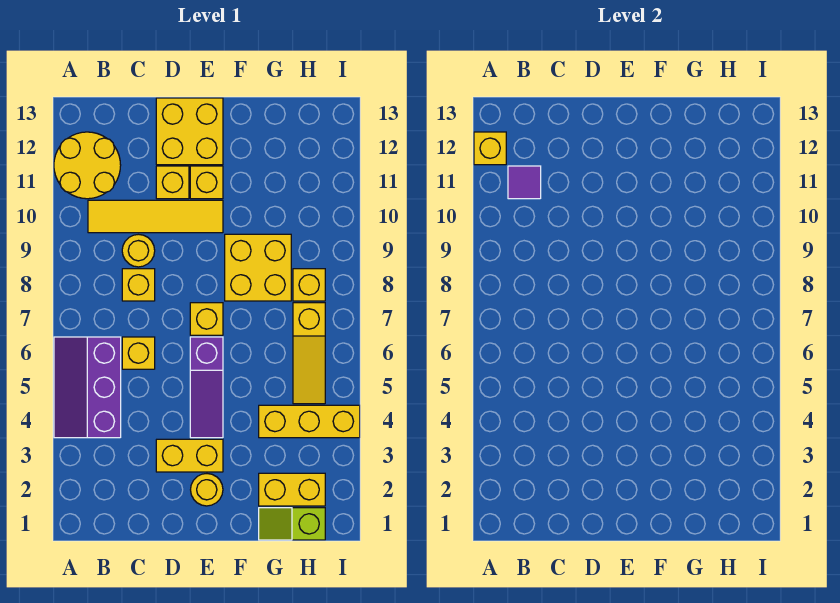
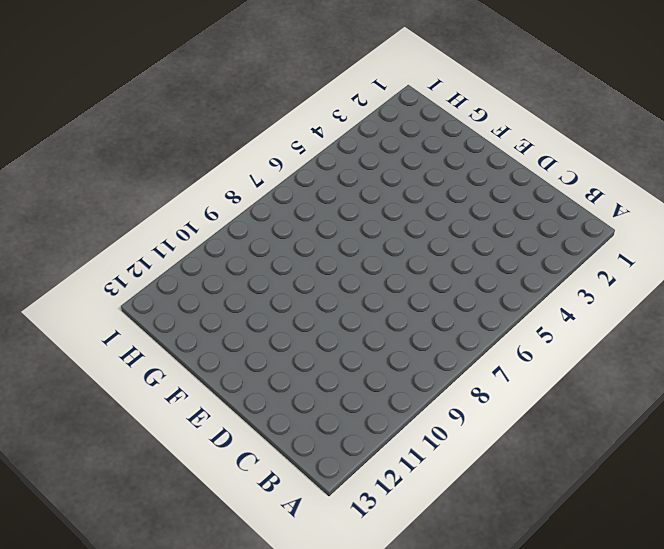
none -> purple 2x3 slope [54,337,121,438]
none -> yellow 2x2 round brick [54,132,121,199]
none -> yellow 1x4 tile [88,200,223,233]

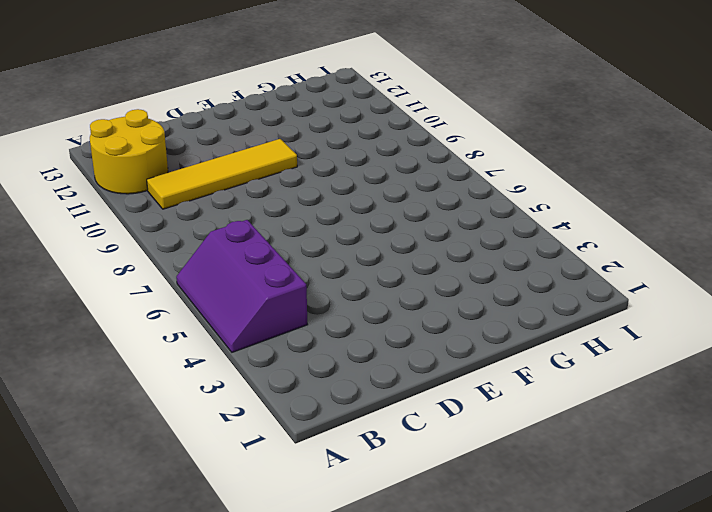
none -> yellow 1x1 brick [122,337,155,369]
none -> yellow 1x1 brick [122,269,155,301]
none -> yellow 1x1 round brick [122,234,155,267]

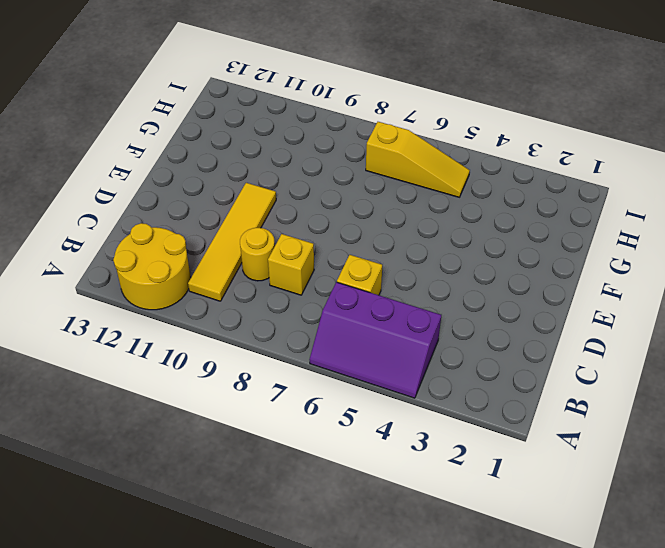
none -> yellow 1x2 brick [156,439,223,472]
none -> yellow 1x1 brick [156,166,189,199]
none -> yellow 2x2 brick [156,98,223,165]

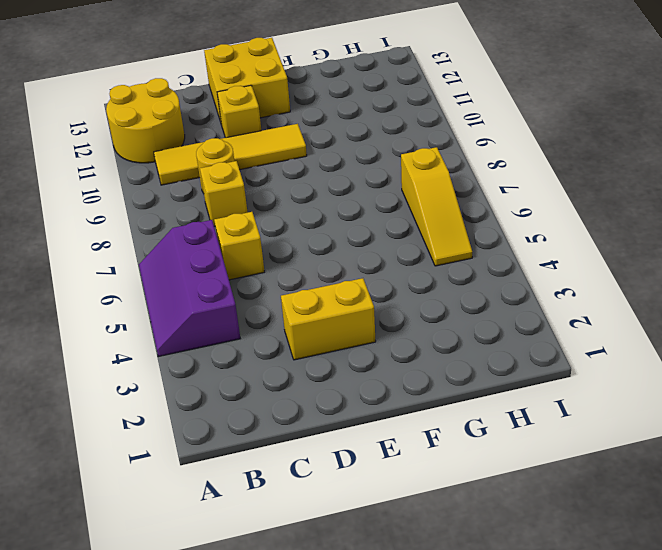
none -> yellow 1x1 round brick [191,474,223,506]
none -> purple 1x3 slope [190,337,223,438]
none -> yellow 1x1 brick [190,303,223,335]

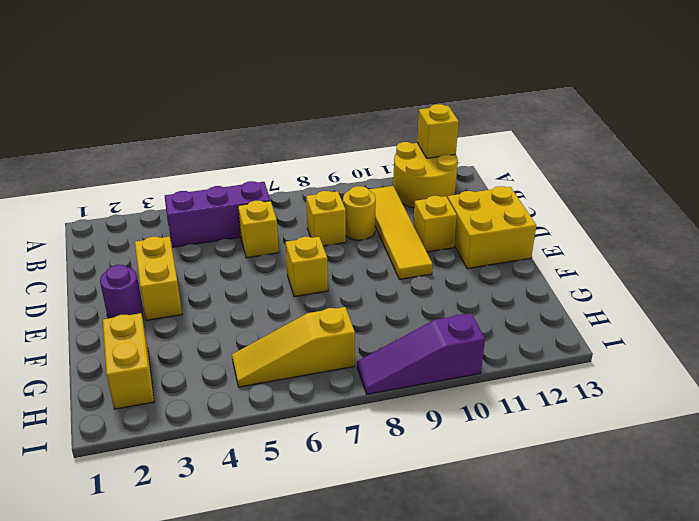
purple 1x1 round brick [100,265,143,318] -> yellow 1x1 round brick [191,474,223,506]
purple 1x3 slope [357,313,485,394] -> purple 1x3 slope moved to [190,337,223,438]
none -> yellow 1x1 brick [190,166,223,199]
none -> yellow 2x2 brick [225,234,291,301]
none -> lime 1x2 slope [259,508,325,540]

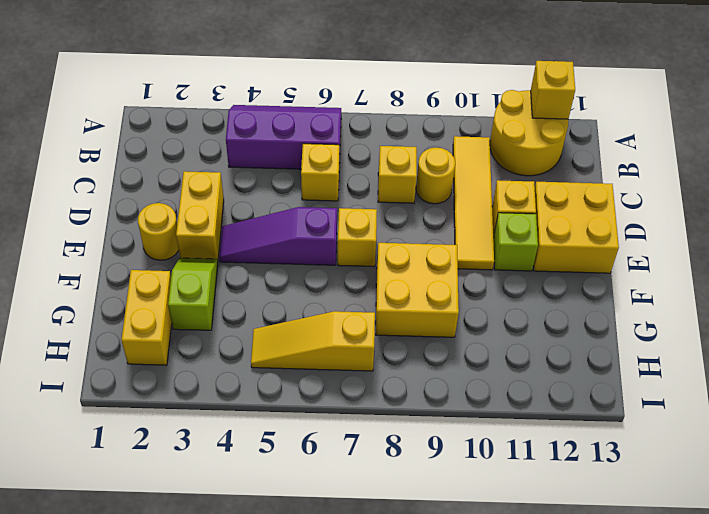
lime 1x1 brick [493,213,538,271] -> yellow 1x1 brick [190,166,223,199]
lime 1x2 slope [168,258,218,330] -> lime 1x2 slope moved to [259,508,325,540]
none -> yellow 1x3 brick [259,405,360,438]
none -> yellow 1x1 brick [293,269,325,301]
none -> purple 1x1 tile [508,166,541,199]

